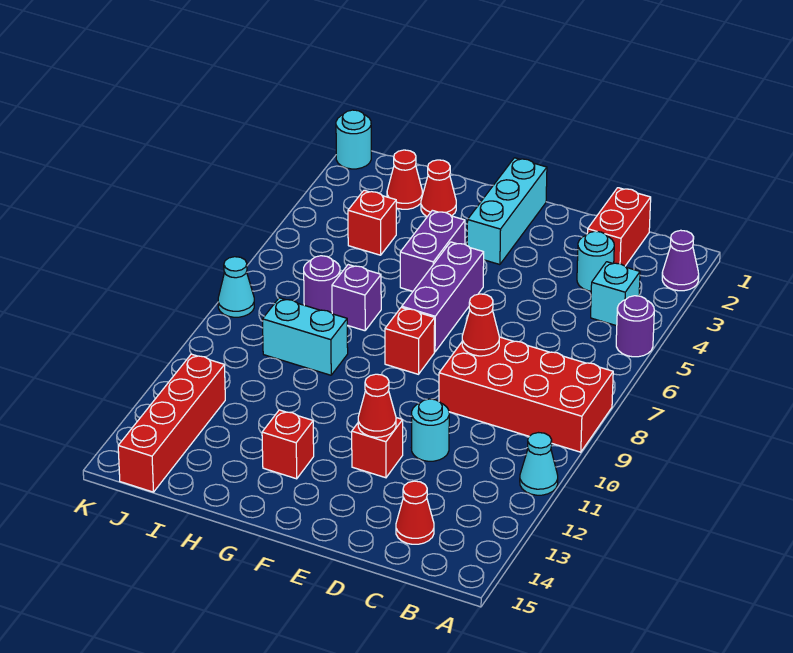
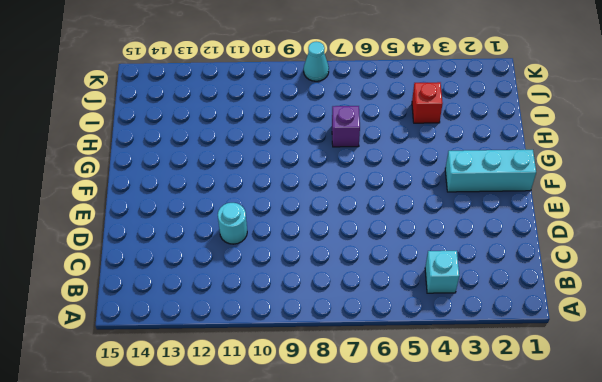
none -> purple 1x1 cone [662,230,699,291]
none -> purple 1x1 round brick [616,296,654,357]
none -> red 2x4 brick [439,337,613,452]

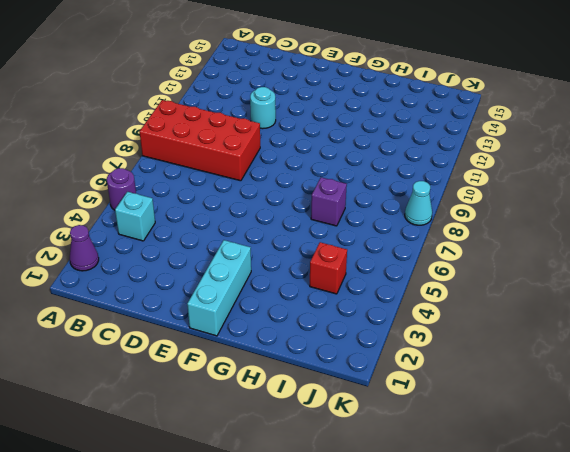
none -> cyan 1x1 cone [520,433,558,495]
none -> red 1x2 brick [587,188,651,266]
none -> cyan 1x1 round brick [577,231,614,291]

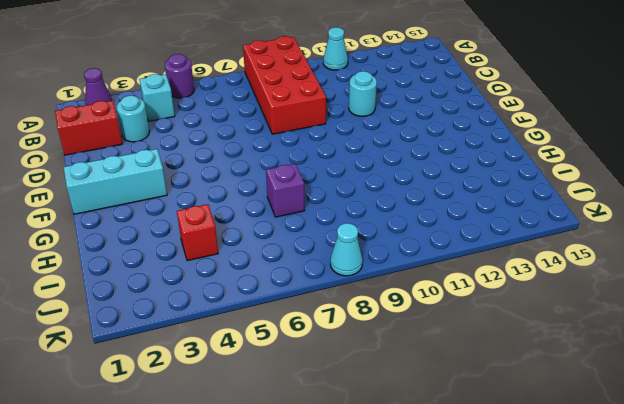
none -> red 1x1 cone [396,481,434,544]
none -> red 1x1 brick [352,418,403,478]
none -> purple 1x3 brick [402,242,484,352]

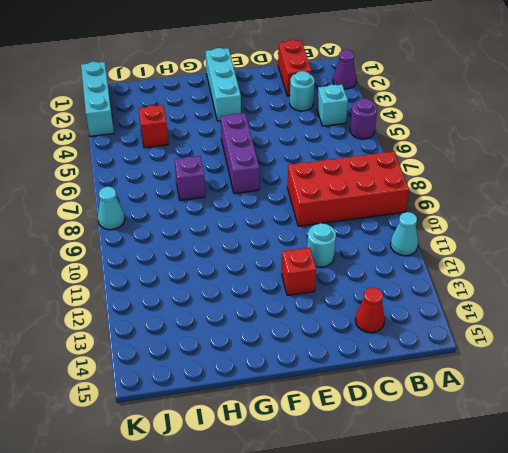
cyan 1x3 brick [81,62,114,136] -> cyan 1x1 round brick [336,110,371,169]
none -> red 1x1 brick [385,307,435,374]
none -> purple 1x2 brick [400,210,465,291]
none -> red 1x1 brick [262,410,314,479]

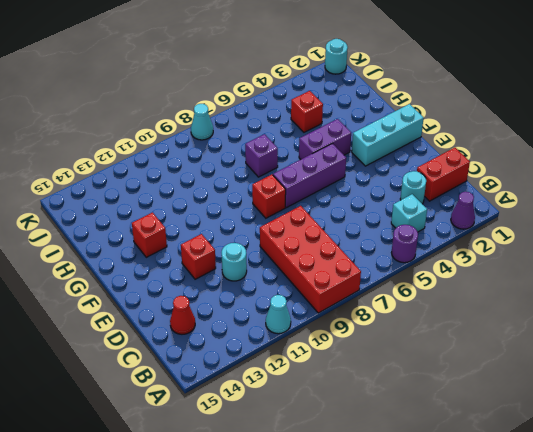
none -> red 1x1 cone [421,160,456,217]
none -> cyan 1x2 brick [262,298,348,375]
none -> red 1x1 cone [387,150,423,209]

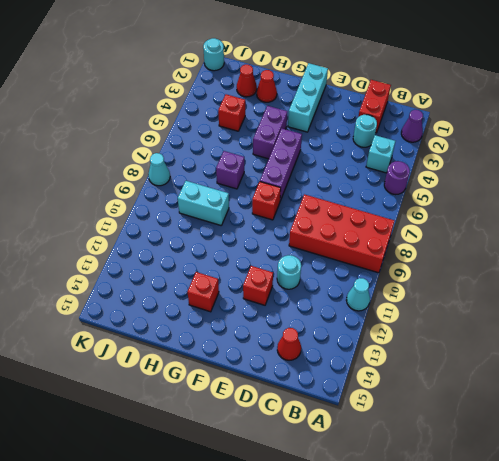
none -> purple 1x1 round brick [304,256,340,313]
none -> red 1x4 brick [118,354,225,492]
none -> red 1x1 cone [462,294,499,356]

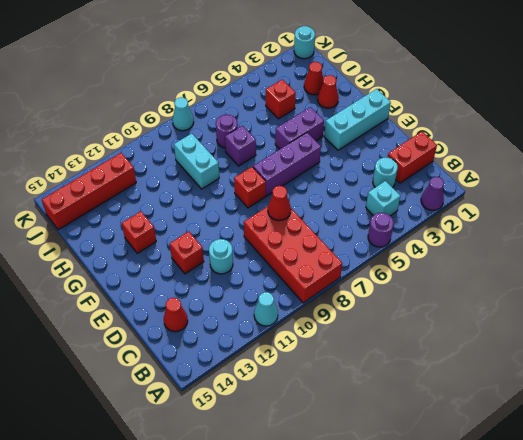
none -> red 1x1 cone [358,374,396,437]

